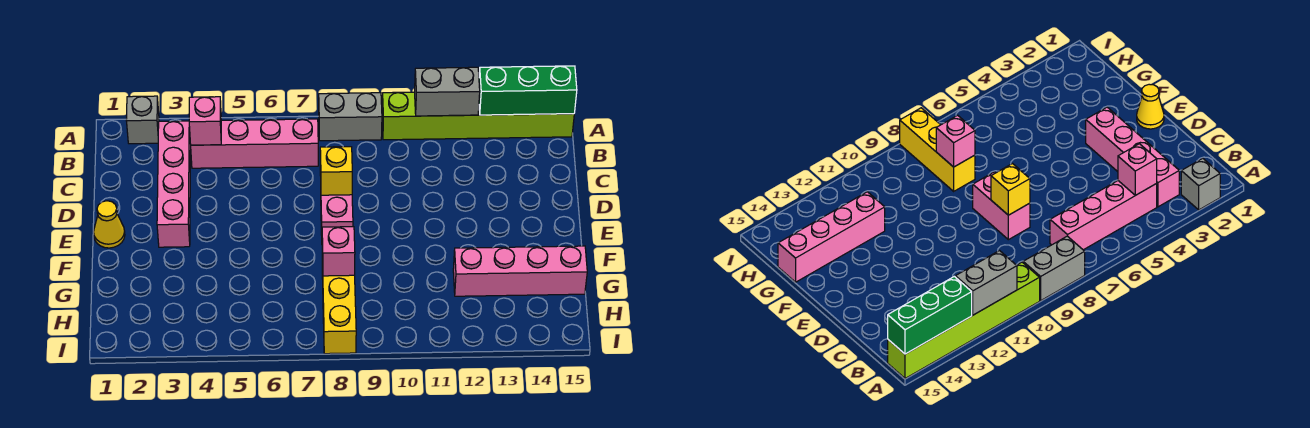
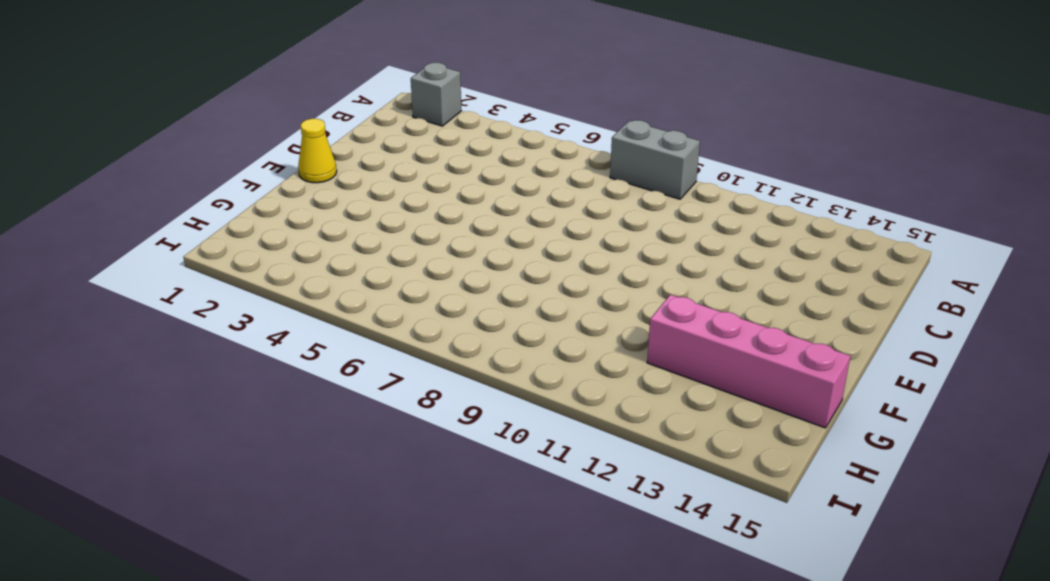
none -> lime 1x6 brick [382,92,574,140]
none -> pink 1x4 brick [157,121,191,247]
none -> pink 1x4 brick [191,119,318,168]

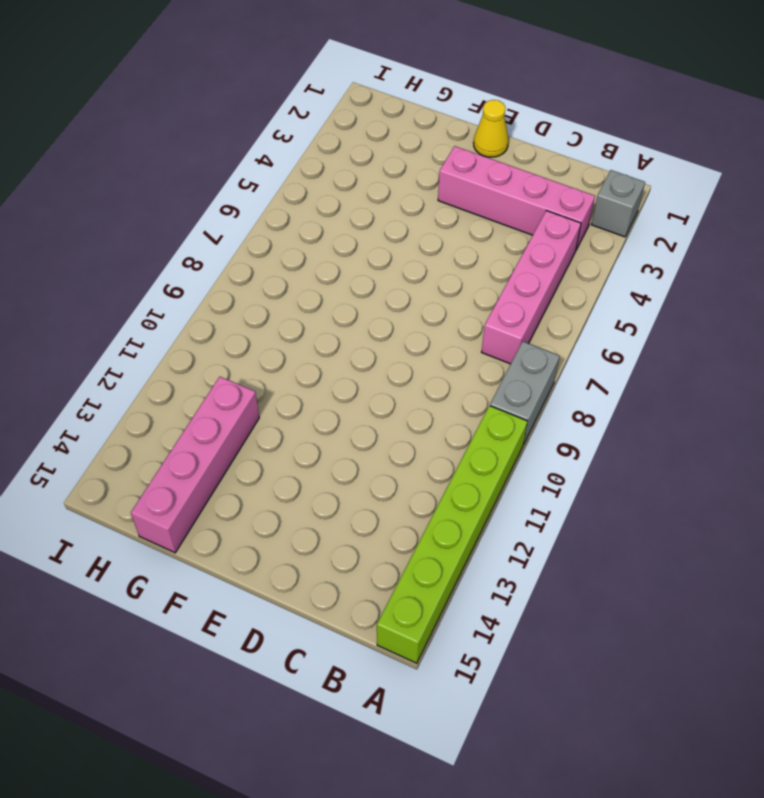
none -> pink 1x2 brick [320,172,353,235]
none -> yellow 1x3 brick [322,260,356,354]
none -> grey 1x2 brick [415,67,480,116]

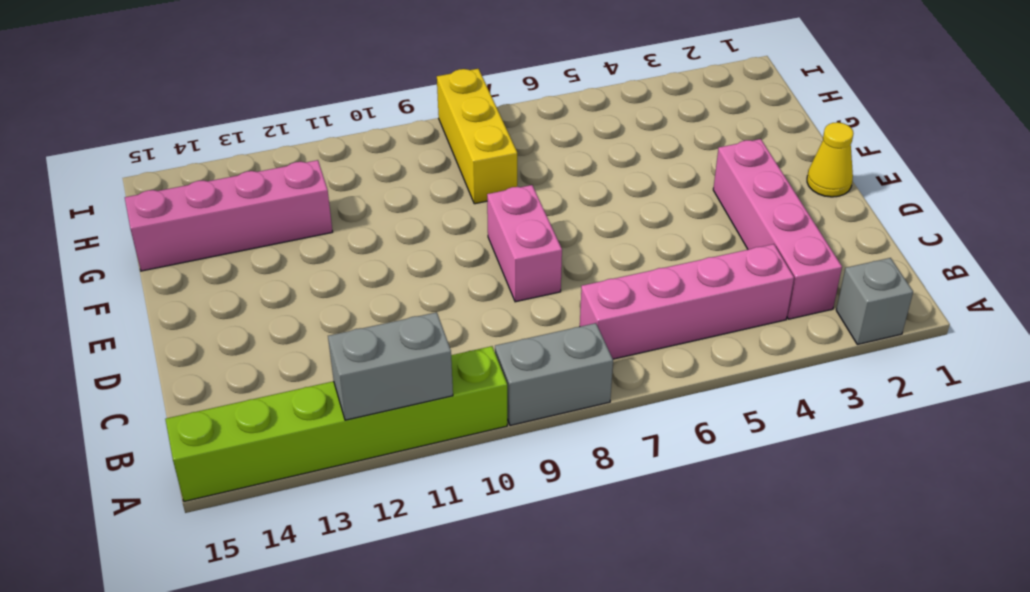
none -> green 1x3 brick [479,66,577,115]
none -> pink 1x1 brick [189,97,221,145]
none -> yellow 1x1 brick [320,147,352,195]

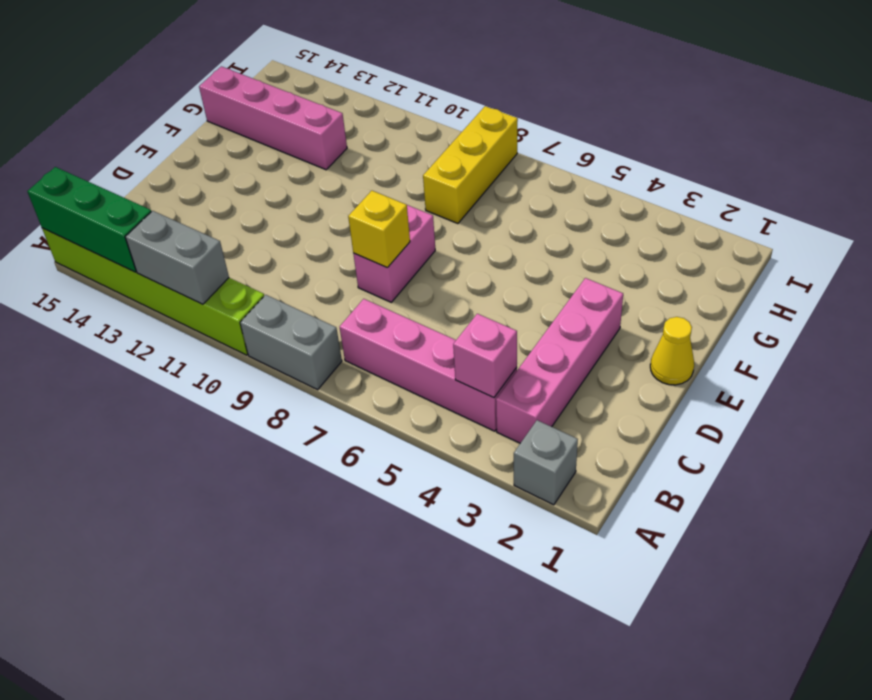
none -> pink 1x1 brick [322,227,355,276]

